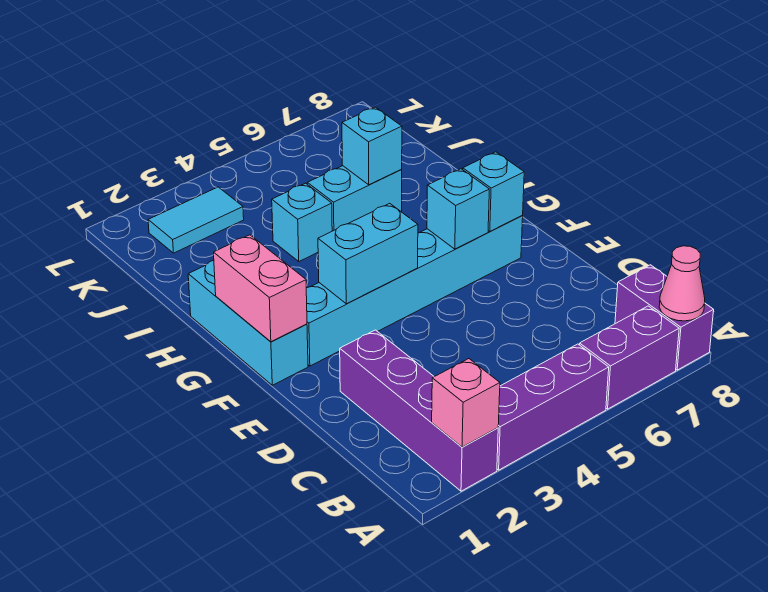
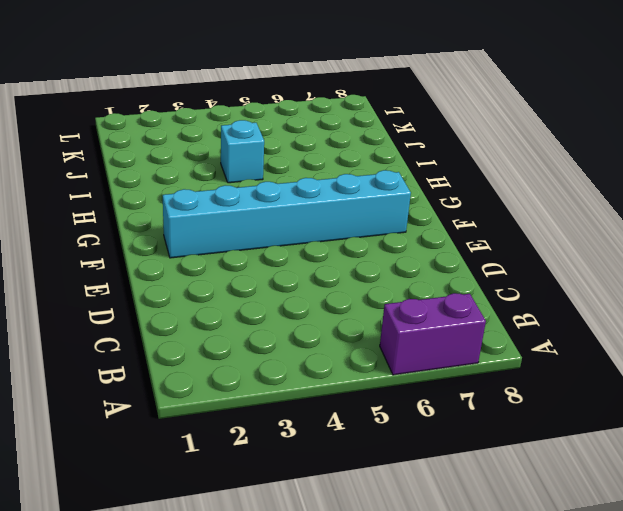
none -> purple 1x4 brick [340,330,498,491]
none -> purple 1x3 brick [497,344,609,470]
none -> purple 1x2 brick [615,265,714,370]

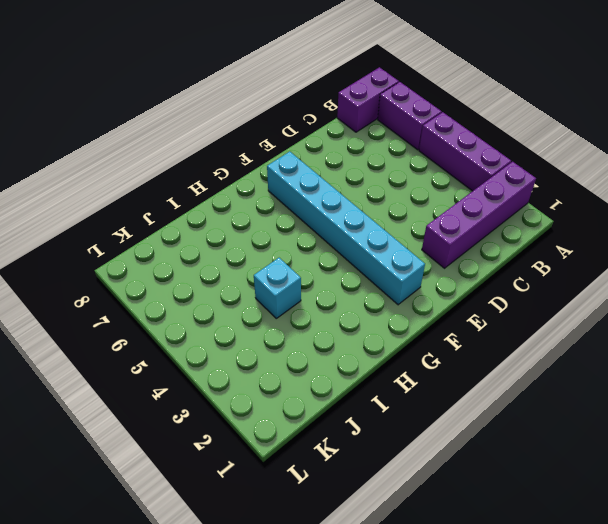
none -> cyan 1x3 brick [188,261,308,385]
none -> cyan 1x2 brick [307,166,402,231]
none -> cyan 1x2 tile [148,187,244,253]

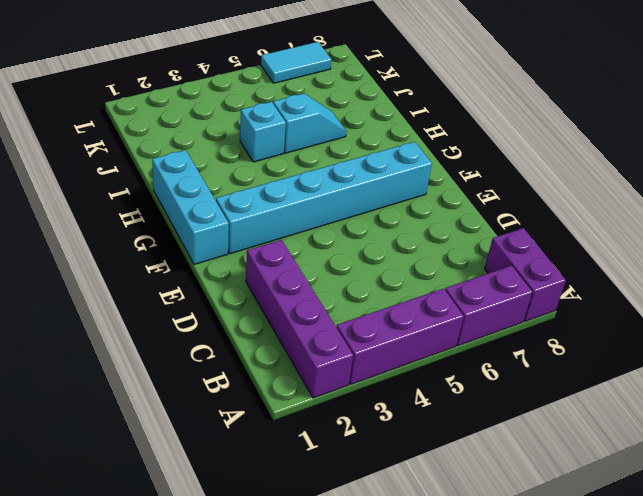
cyan 1x2 slope [273,93,346,153] -> cyan 1x2 brick [307,166,402,231]
cyan 1x2 tile [261,42,332,83] -> cyan 1x2 tile moved to [148,187,244,253]
none -> pink 1x1 brick [432,359,500,447]
none -> pink 1x1 cone [659,246,705,321]
none -> pink 1x2 brick [214,235,307,342]

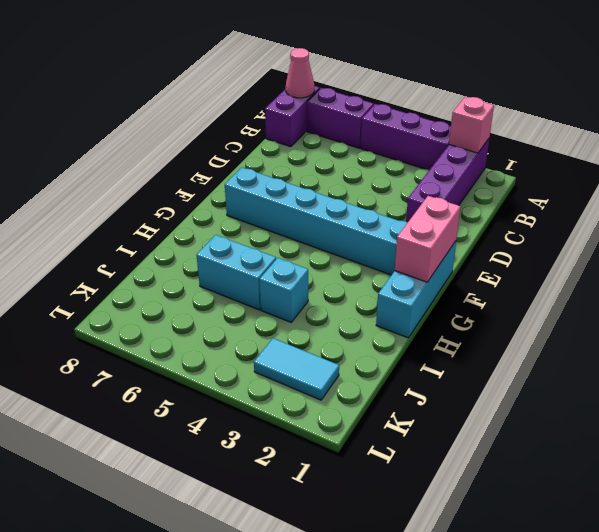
none -> cyan 1x2 brick [318,203,418,304]
none -> cyan 1x1 brick [427,169,489,249]
none -> cyan 1x1 brick [463,152,524,232]

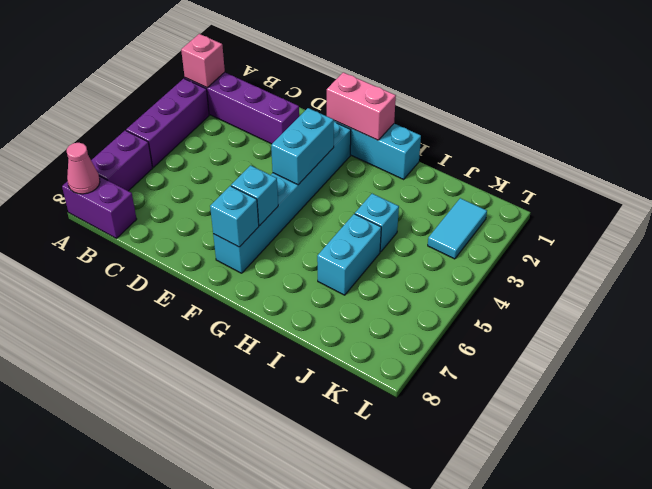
none -> cyan 1x1 brick [342,107,402,185]

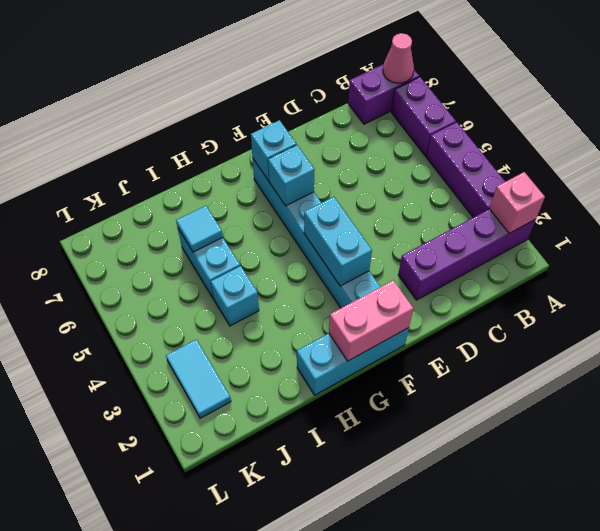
cyan 1x1 tile [176,206,223,252] -> cyan 1x1 brick [342,107,402,185]

